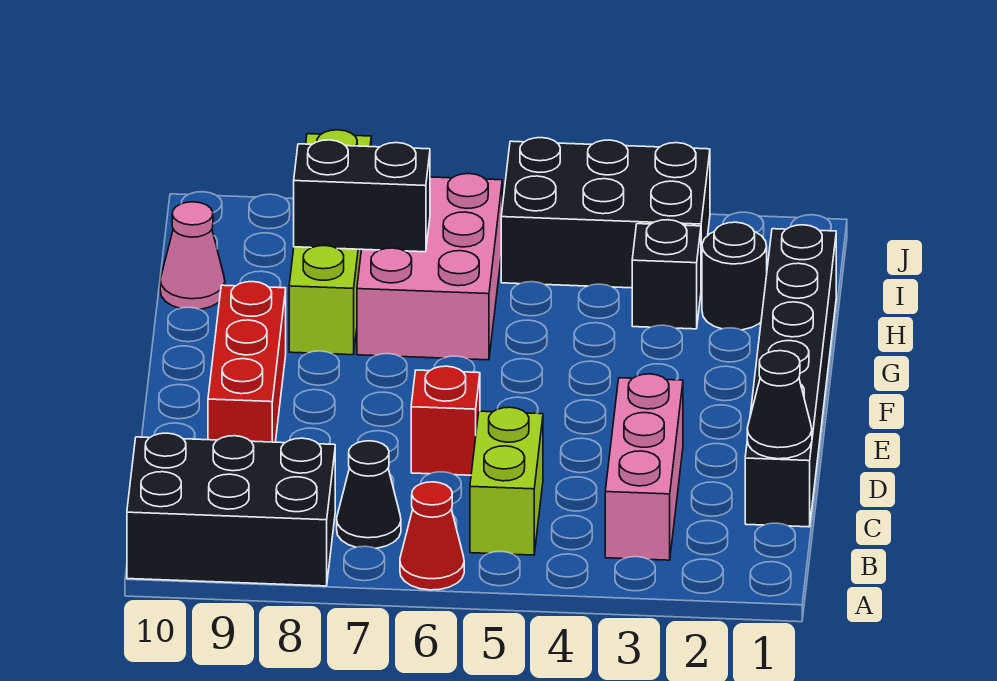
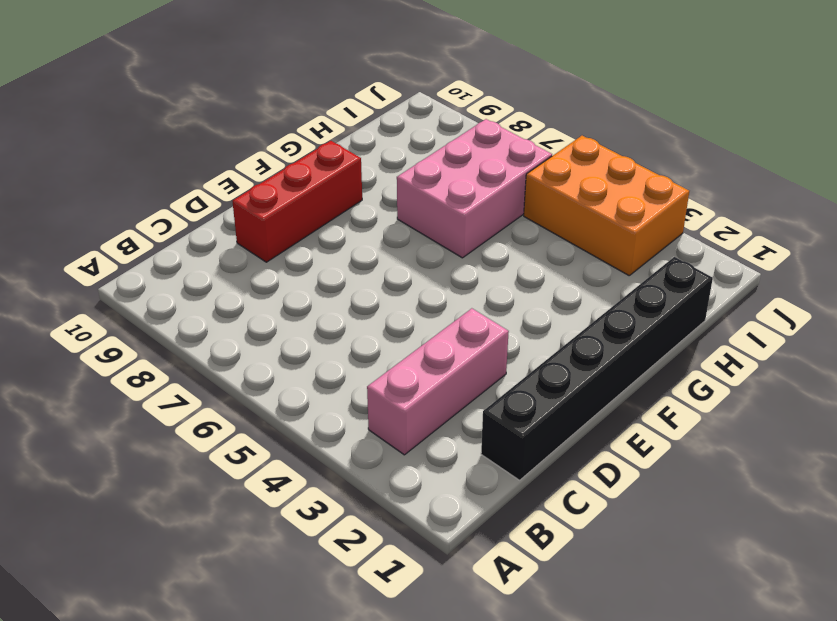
orange 2x3 brick [524,136,689,275] -> black 2x3 brick [501,138,710,288]
none -> red 1x1 cone [400,482,464,590]
none -> black 2x3 brick [127,433,335,586]
none -> lime 1x2 brick [470,407,543,555]

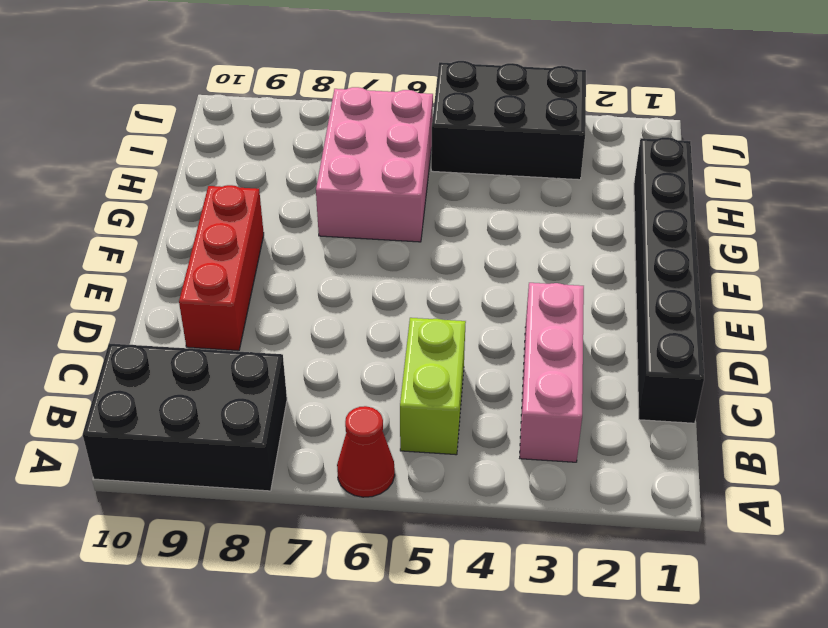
none -> black 1x1 cone [337,441,401,548]
none -> red 1x1 brick [411,366,480,475]
none -> lime 1x4 brick [289,130,371,355]

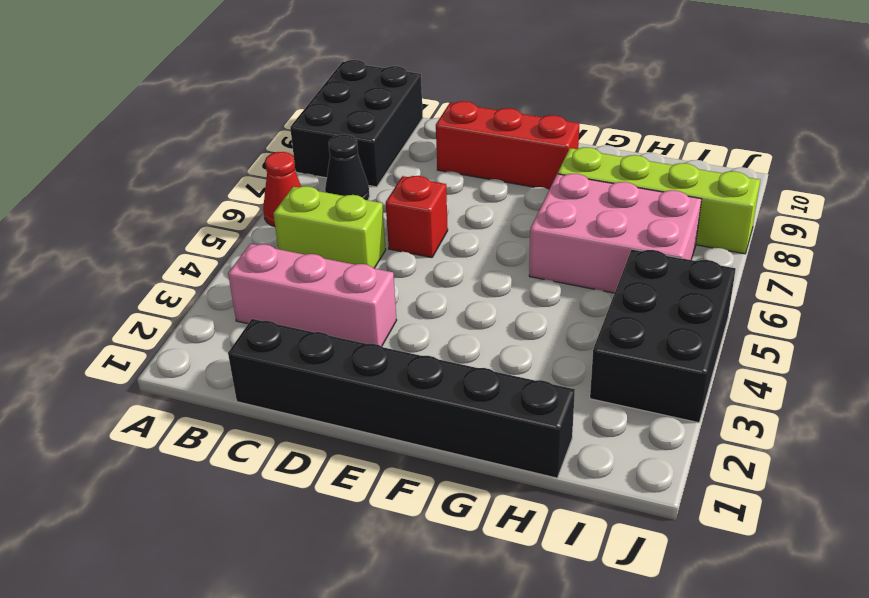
none -> black 1x1 round brick [702,222,767,330]
none -> black 1x1 brick [632,220,701,329]
none -> pink 1x1 cone [160,202,225,309]

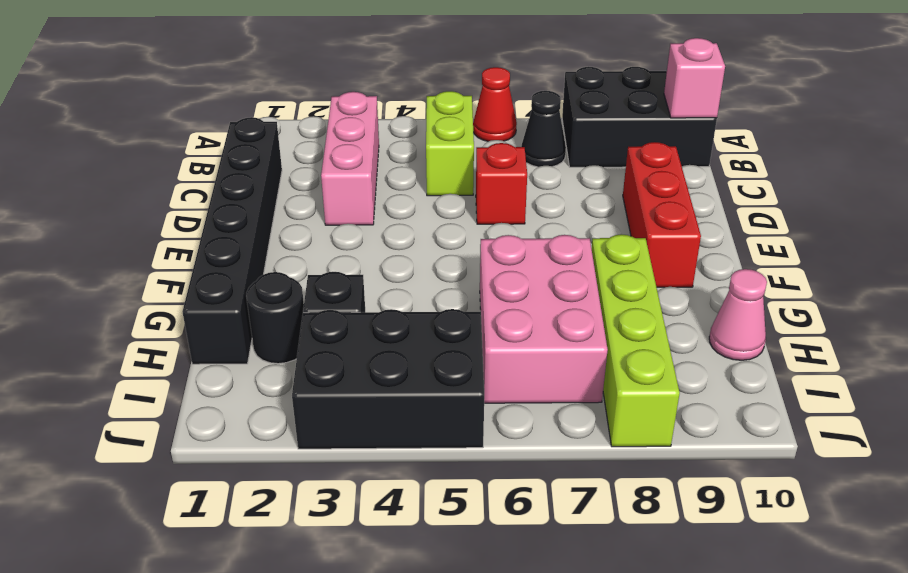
pink 1x1 brick [664,38,725,118] -> none
none -> black 1x1 cone [747,351,812,459]
none -> black 1x2 brick [294,140,430,252]

